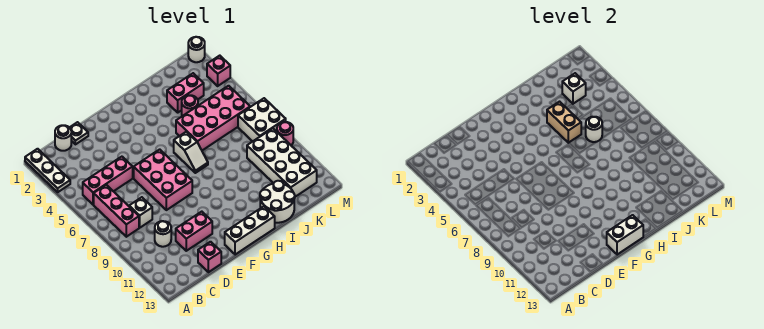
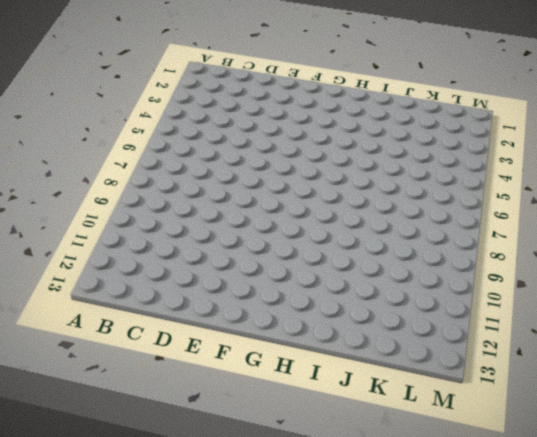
none -> white 1x3 plate [25,149,70,192]
none -> pink 1x3 brick [83,157,133,205]
none -> pink 1x3 brick [94,185,139,237]

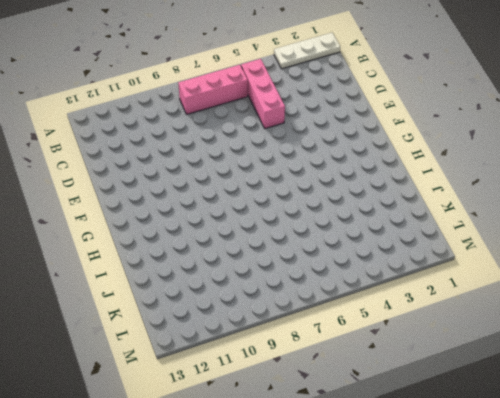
none -> white 1x1 round brick [55,125,71,151]
none -> white 1x1 brick [129,197,152,228]
none -> white 1x1 round brick [155,221,171,247]

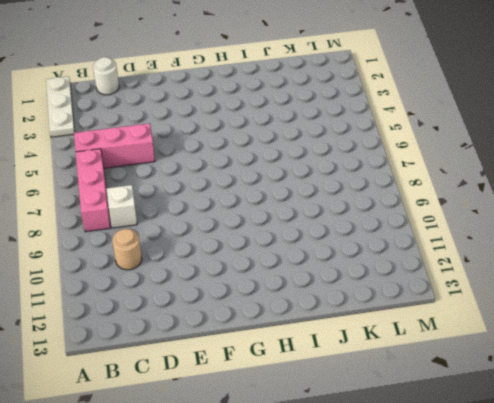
tan 1x1 round brick [112,229,142,270] -> white 1x1 round brick [155,221,171,247]
none -> white 1x1 plate [69,122,88,144]
none -> pink 1x2 brick [176,212,212,251]
none -> pink 1x1 brick [198,242,221,272]

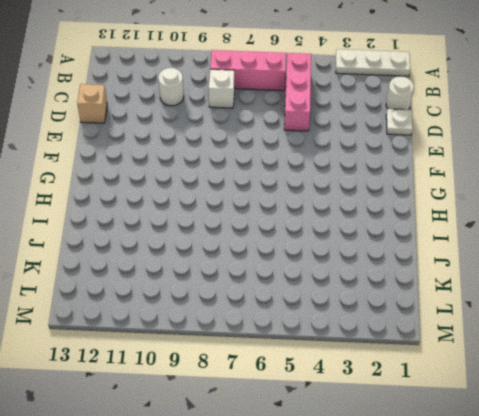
tan 1x1 brick [77,84,107,123] -> pink 1x1 brick [198,242,221,272]
none -> pink 1x2 brick [176,212,212,251]
none -> pink 2x3 brick [134,149,192,210]
none -> white 1x3 brick [225,206,275,255]

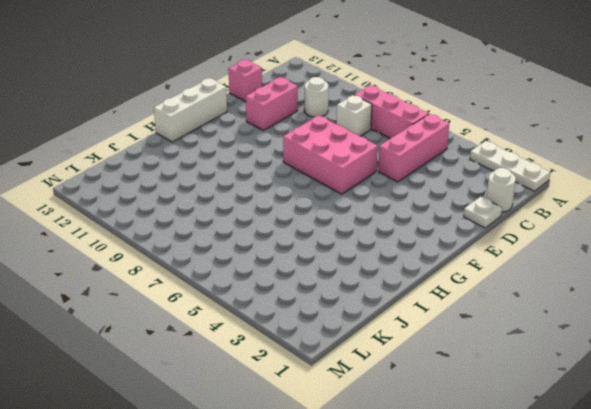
none -> white 1x2 slope [174,132,208,173]
none -> pink 2x4 brick [176,86,250,150]
none -> white 2x2 round brick [260,181,295,223]

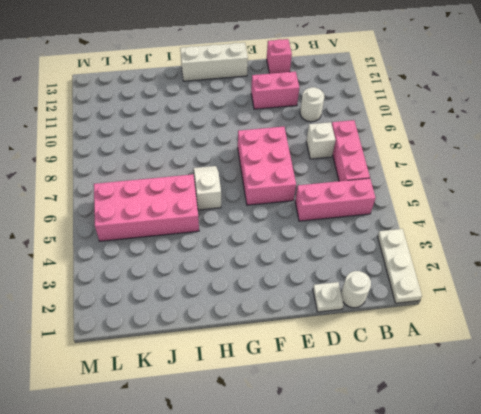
none -> white 2x2 round brick [260,181,295,223]
none -> pink 1x2 brick [167,73,204,112]
none -> pink 1x1 round brick [182,95,198,116]

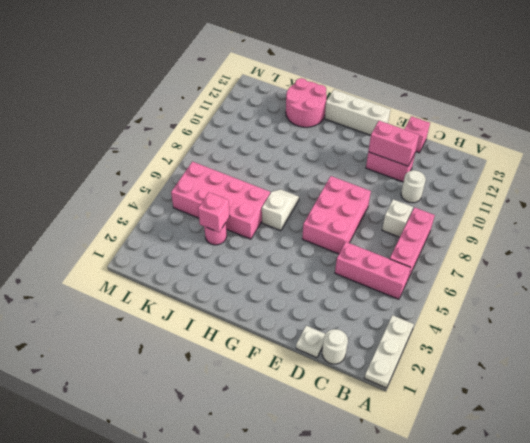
pink 1x2 brick [368,121,419,166] -> pink 1x2 brick moved to [167,73,204,112]
pink 2x2 round brick [286,78,327,127] -> white 2x2 round brick [260,181,295,223]
pink 1x1 brick [198,192,230,232] -> pink 1x1 brick moved to [207,56,230,86]
none -> white 2x4 brick [247,128,317,197]
none -> white 2x2 brick [238,98,286,141]
none -> white 1x1 round brick [188,37,205,62]

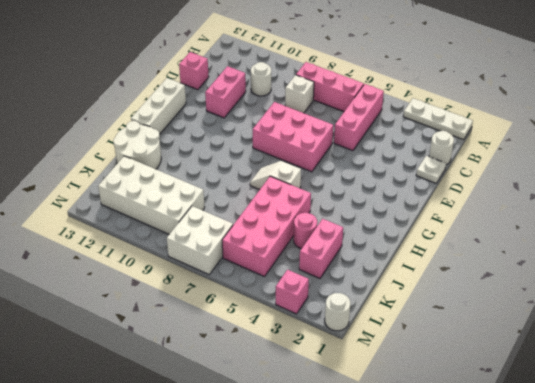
none -> pink 1x1 round brick [277,122,293,145]
none -> white 1x2 brick [607,215,643,255]
none -> tan 1x2 brick [547,102,581,143]

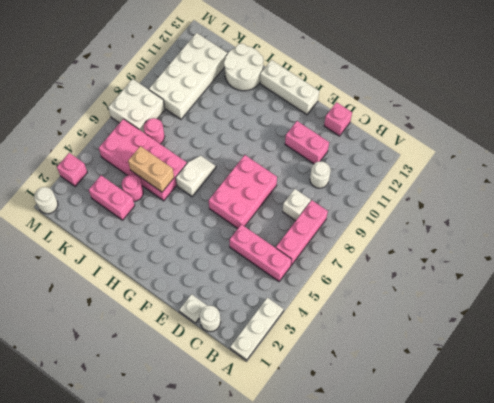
tan 1x2 brick [128,146,174,192] -> tan 1x2 brick turned to [547,102,581,143]
pink 1x1 round brick [144,118,165,144] -> pink 1x1 round brick moved to [277,122,293,145]
none -> white 1x2 brick [607,215,643,255]
none -> white 1x1 round brick [586,117,602,142]
none -> white 1x1 brick [562,73,586,104]

